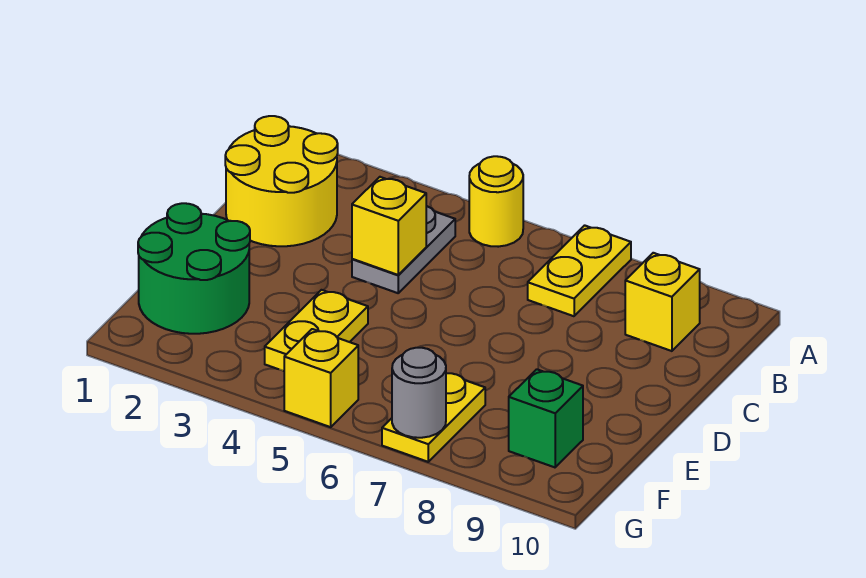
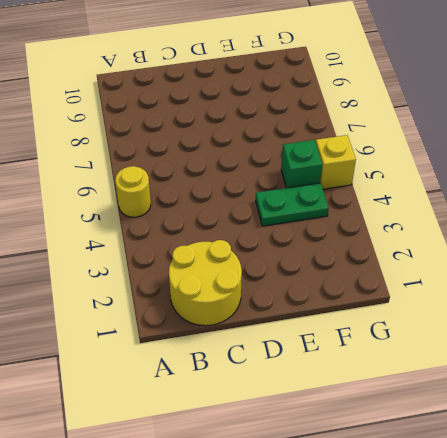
green 1x2 plate [256,183,329,226] -> yellow 1x2 plate [265,290,368,371]
green 1x1 brick [281,140,322,188] -> green 1x1 brick moved to [509,369,583,467]
none -> yellow 1x2 plate [528,225,631,316]
none -> grey 1x2 plate [352,206,455,293]
none -> yellow 1x1 brick [625,253,700,351]

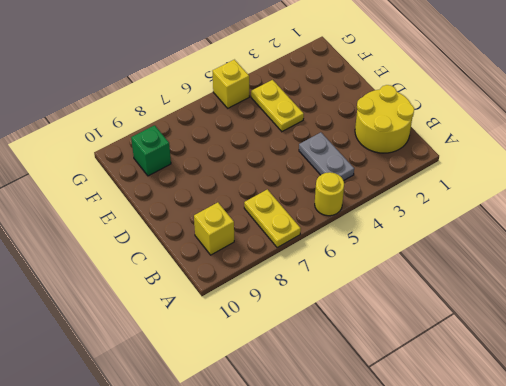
none -> green 2x2 round brick [138,203,250,334]
none -> yellow 1x2 plate [382,373,485,462]
none -> yellow 1x1 brick [352,177,426,275]

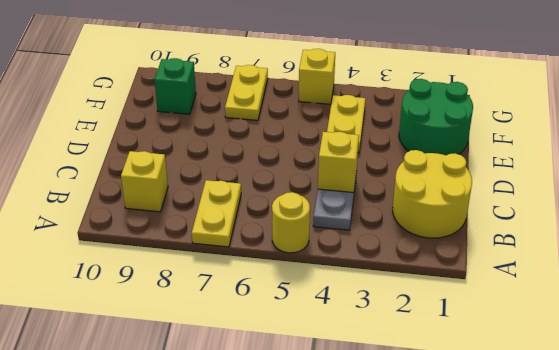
none -> grey 1x1 round brick [392,348,446,438]

